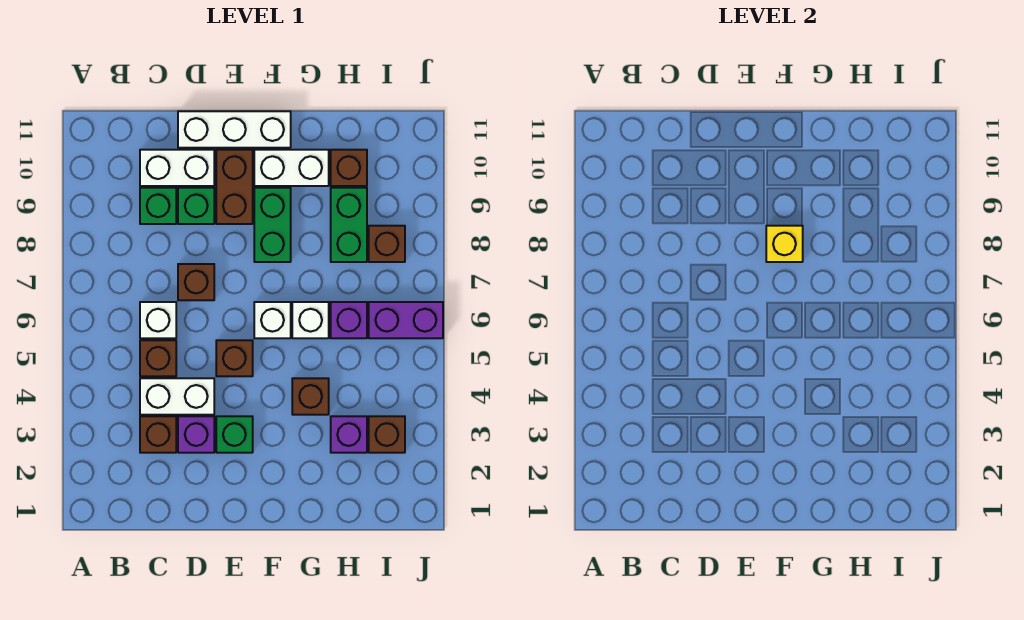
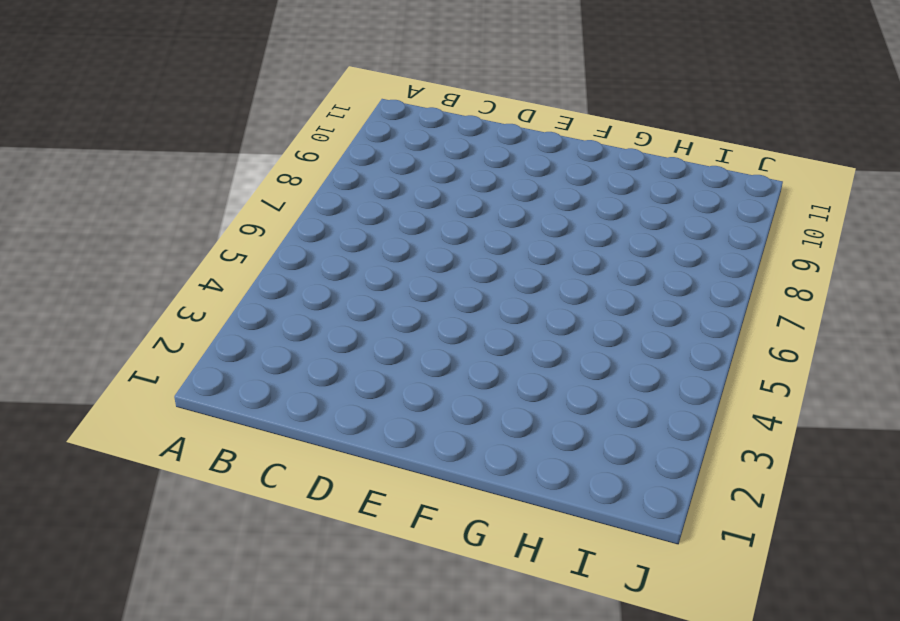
none -> brown 1x1 brick [140,416,176,453]
none -> white 1x2 brick [140,378,214,415]
none -> brown 1x1 brick [140,340,176,376]

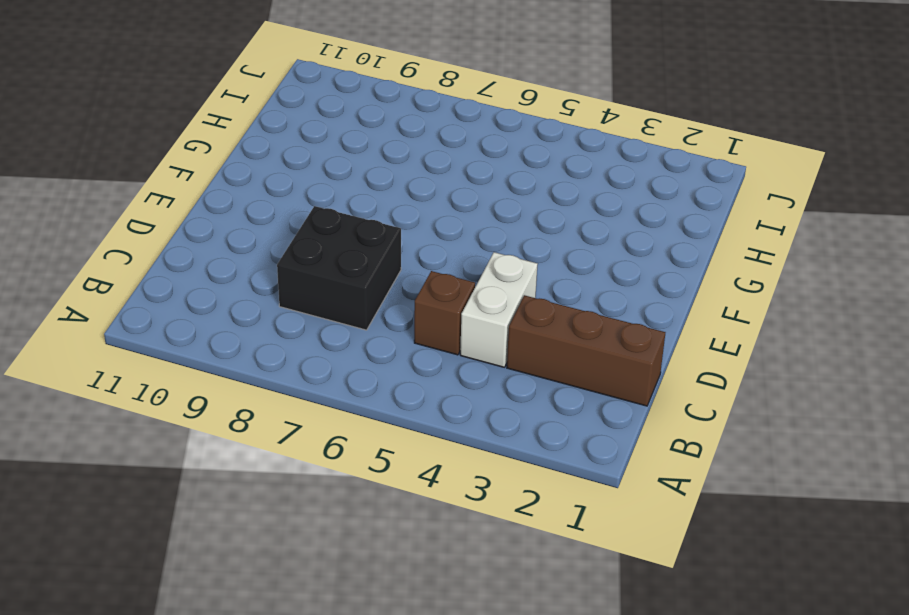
brown 1x3 brick [507,295,665,406] -> brown 1x1 brick [140,416,176,453]
black 2x2 brick [277,206,401,330] -> brown 1x1 brick [178,264,214,300]
none -> white 1x1 brick [140,302,176,338]
none -> green 1x1 brick [140,188,176,224]
none -> white 1x2 brick [140,150,214,186]

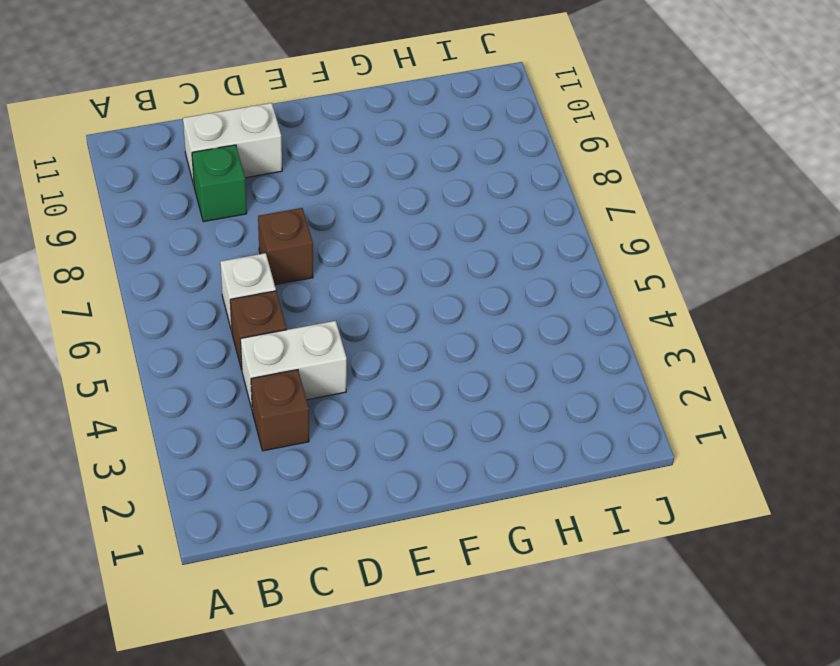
none -> purple 1x1 brick [178,416,214,453]
none -> green 1x1 brick [178,188,214,224]
none -> white 1x3 brick [178,111,291,148]

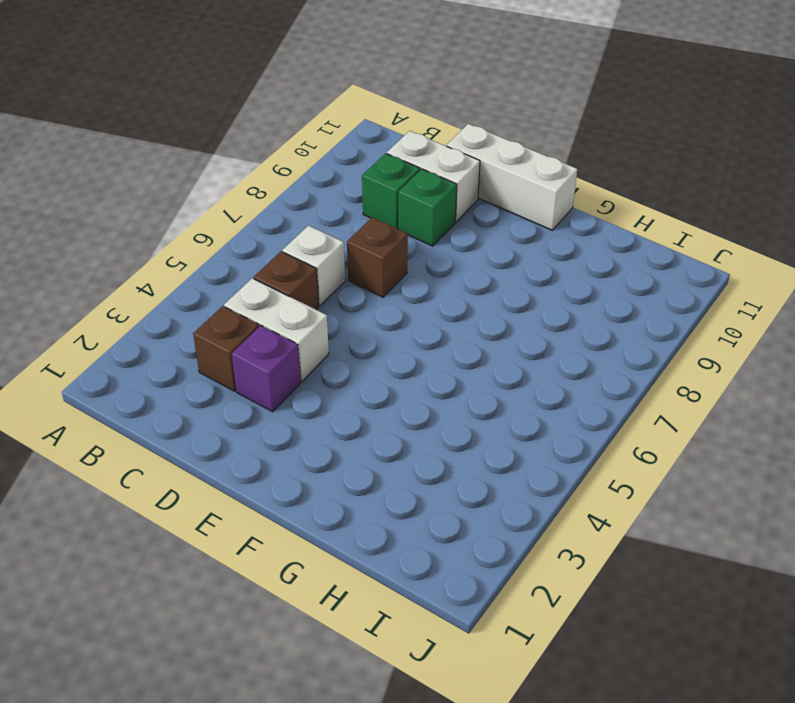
none -> green 1x1 brick [216,416,253,453]
none -> brown 1x1 brick [216,340,253,376]
none -> brown 1x2 brick [216,150,253,224]

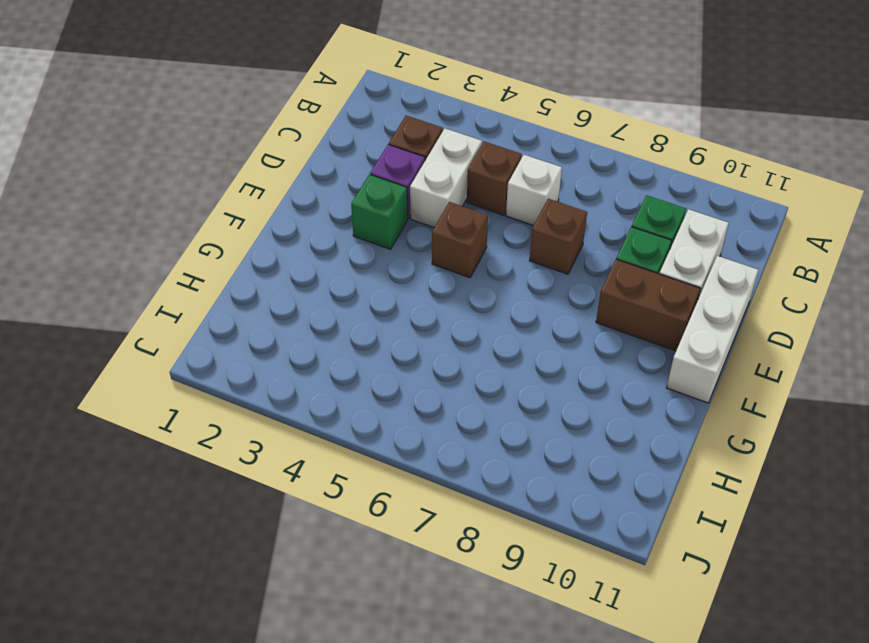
none -> white 1x1 brick [254,302,291,338]
none -> green 1x2 brick [254,188,291,262]
none -> white 1x2 brick [254,150,329,186]

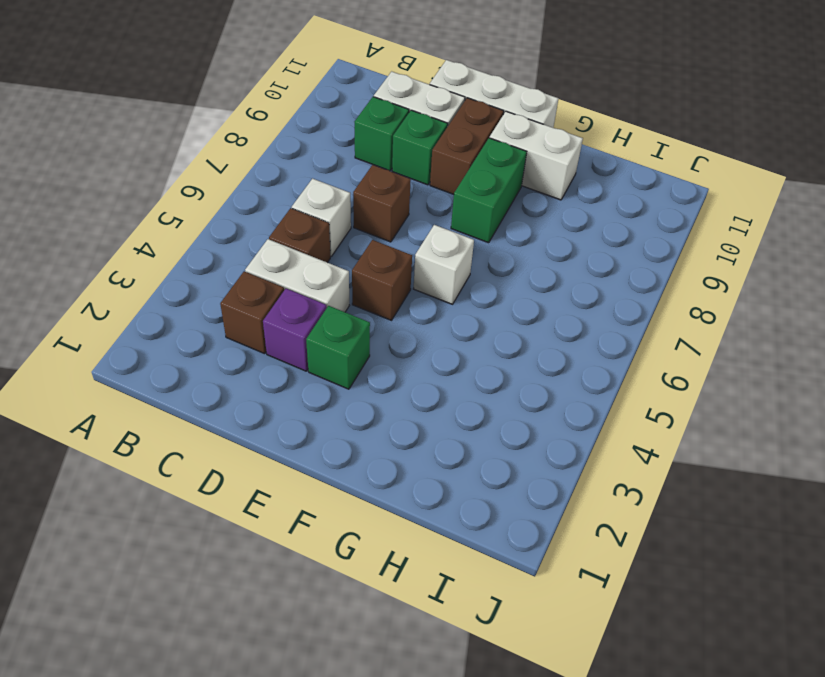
none -> brown 1x1 brick [292,378,329,415]
none -> white 1x1 brick [292,302,329,338]
none -> purple 1x1 brick [331,416,367,453]

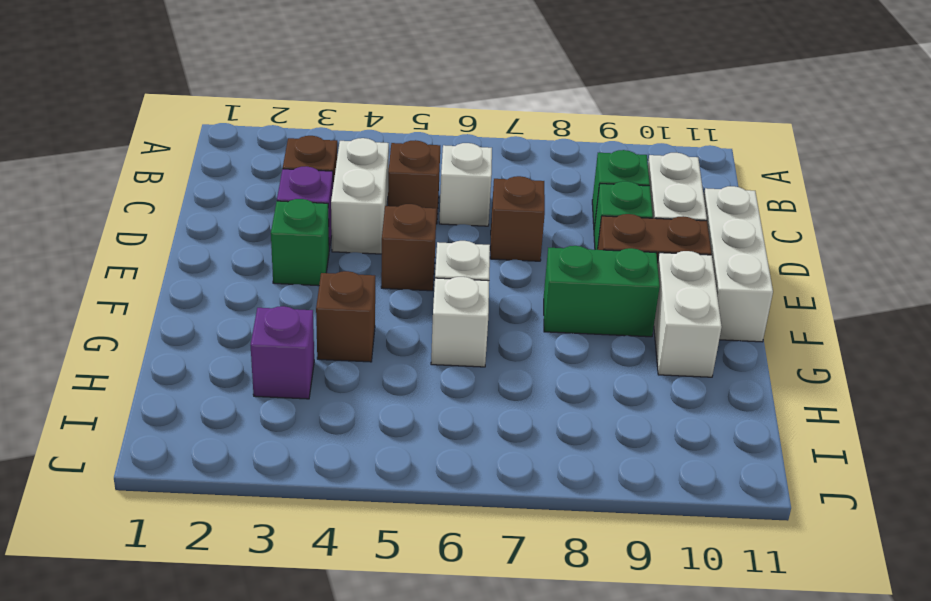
none -> purple 1x1 brick [331,302,367,338]
none -> green 1x2 brick [331,188,367,262]
none -> brown 1x1 brick [331,150,367,186]

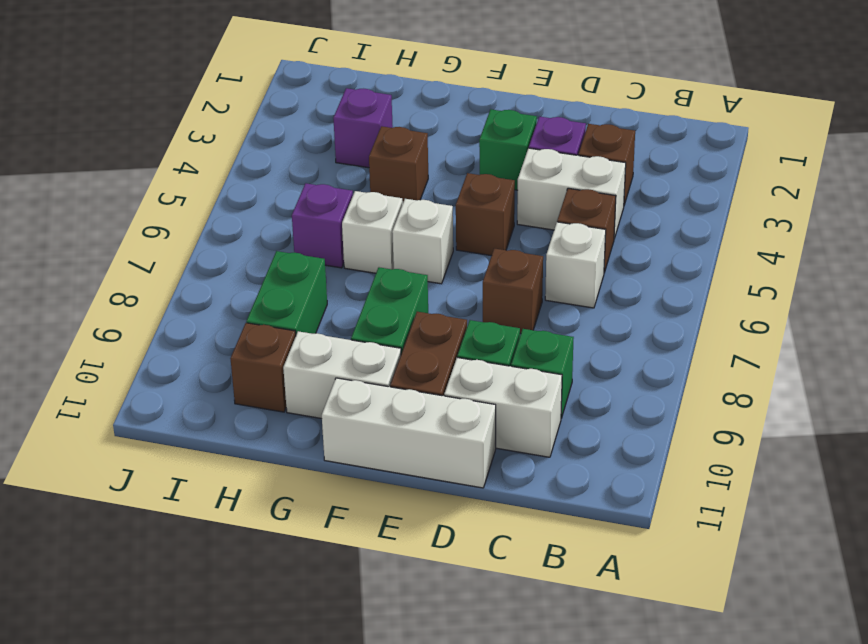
none -> brown 1x1 brick [369,416,405,453]
none -> purple 1x2 brick [369,302,443,338]
none -> brown 1x1 brick [369,226,405,262]

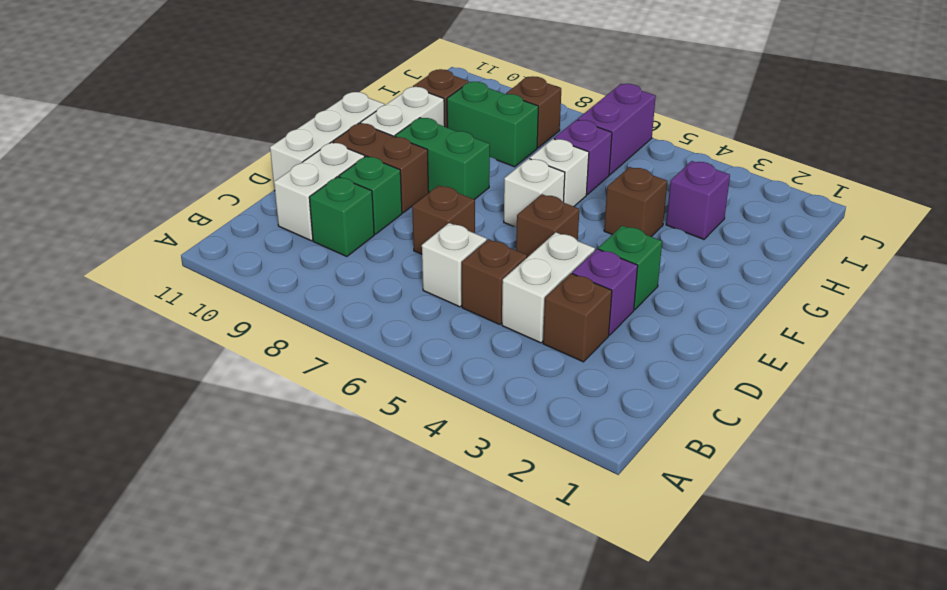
none -> brown 1x1 brick [369,416,405,453]
none -> yellow 1x1 brick [766,226,803,262]

